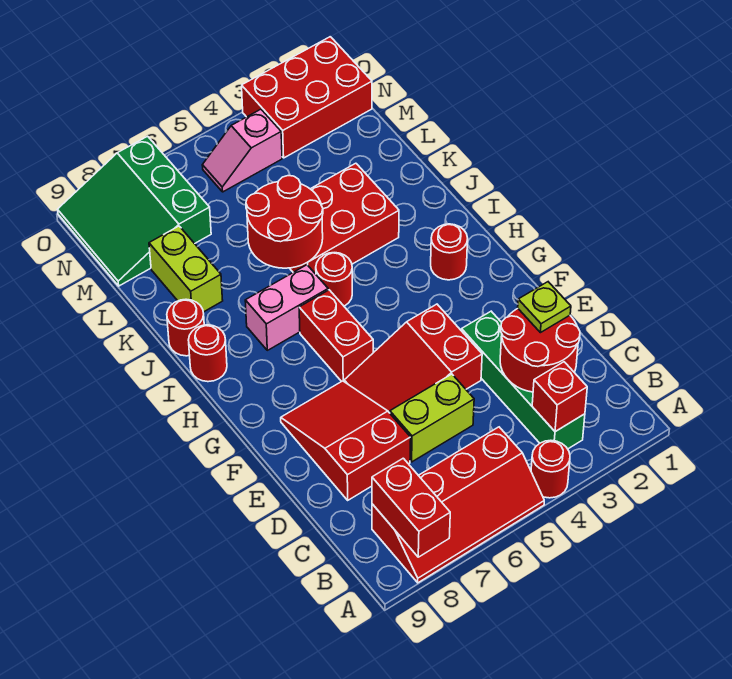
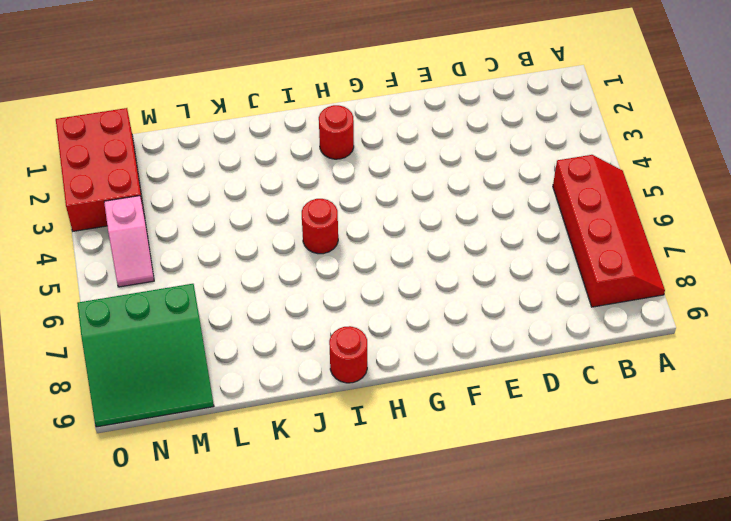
none -> red 1x1 round brick [531,440,570,498]
none -> green 1x4 brick [462,311,585,449]
none -> lime 1x2 brick [390,374,474,462]

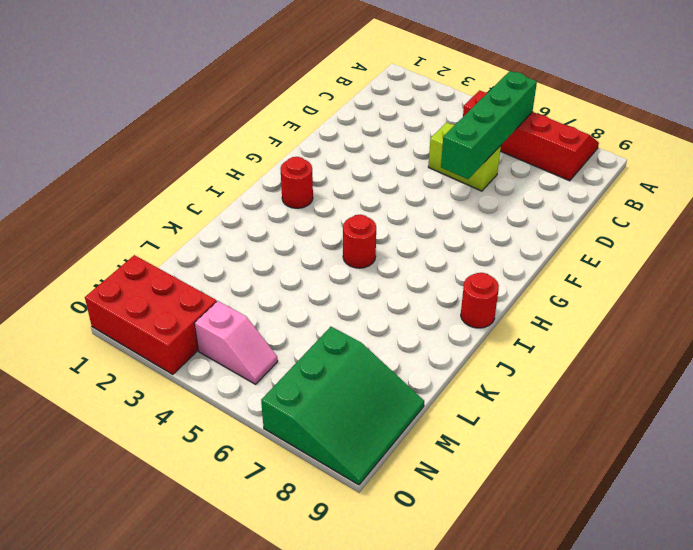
green 1x4 brick [441,71,537,179] -> green 1x4 brick moved to [462,311,585,449]
none -> red 1x1 round brick [531,440,570,498]
none -> red 2x3 slope [281,381,411,500]
none -> red 2x3 slope [344,304,482,413]

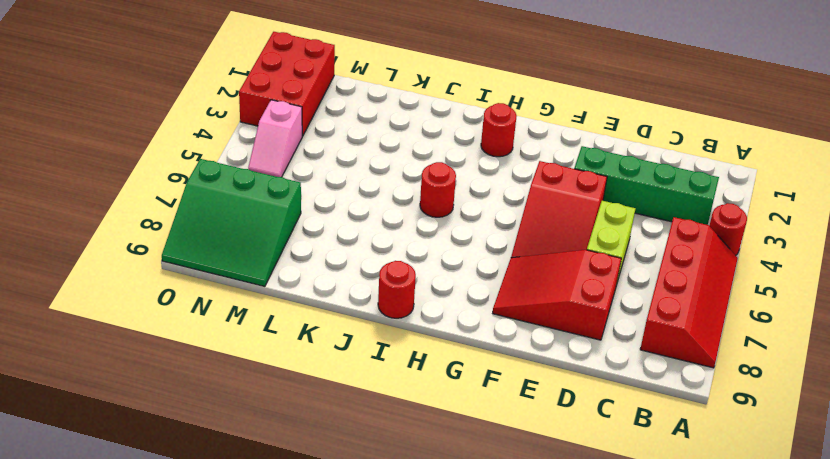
none -> red 1x2 brick [299,290,373,382]
none -> pink 1x2 brick [245,265,328,350]
none -> red 2x3 brick [290,163,399,274]

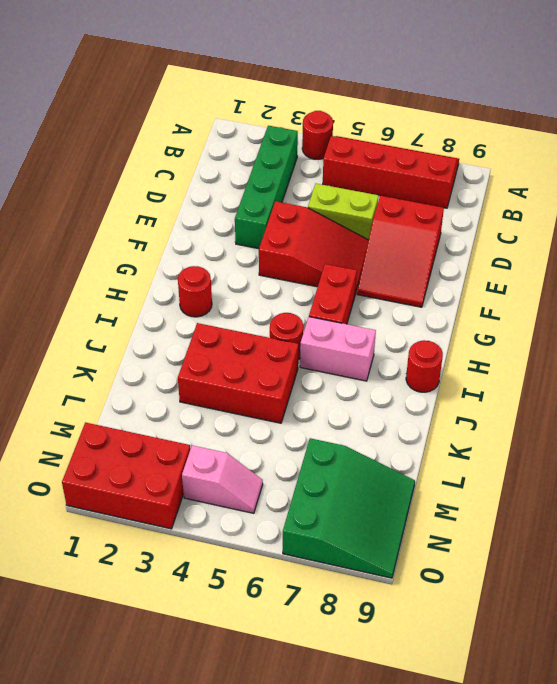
none -> red 1x1 round brick [167,299,204,356]
none -> lime 1x2 brick [149,226,223,312]
none -> red 1x2 brick [372,458,450,557]

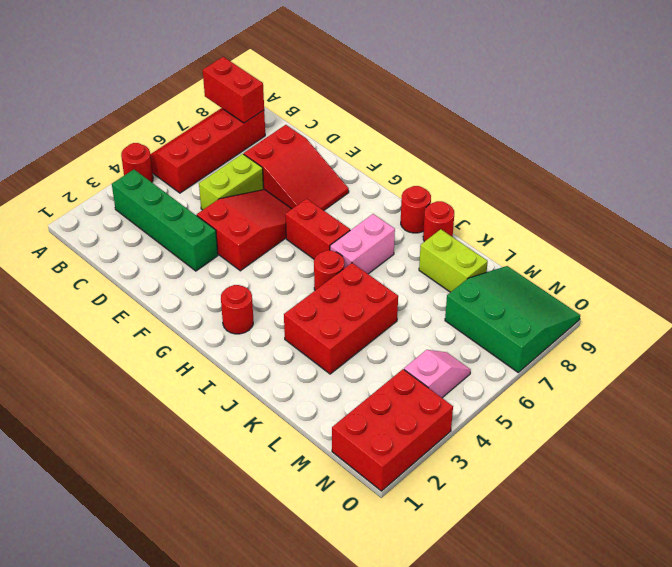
none -> red 1x1 brick [532,362,587,432]
none -> red 2x2 round brick [500,309,580,392]
none -> red 2x2 round brick [246,175,323,268]

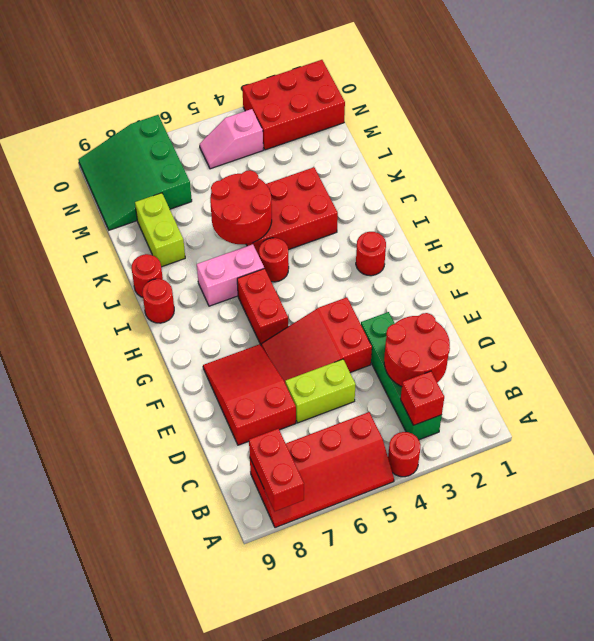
none -> lime 1x1 plate [518,282,571,333]

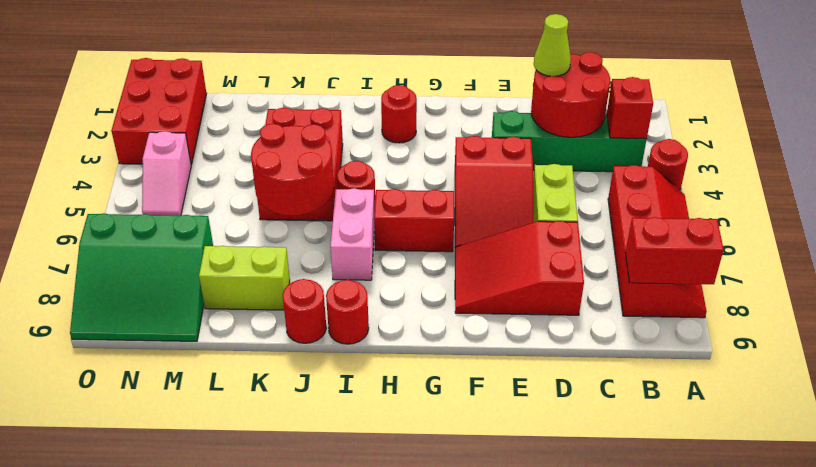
lime 1x1 cone [534,14,571,76] -> lime 1x1 plate [518,282,571,333]

